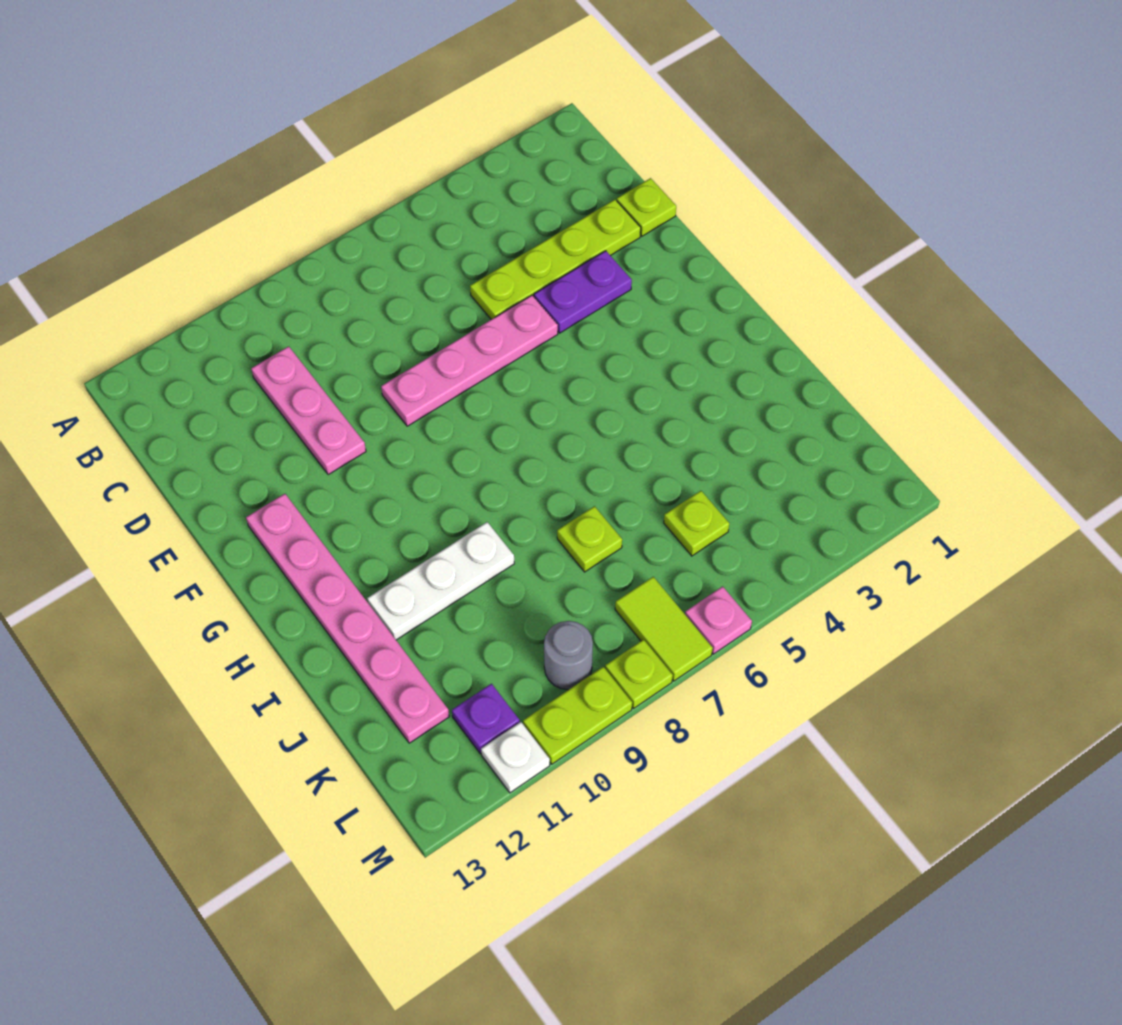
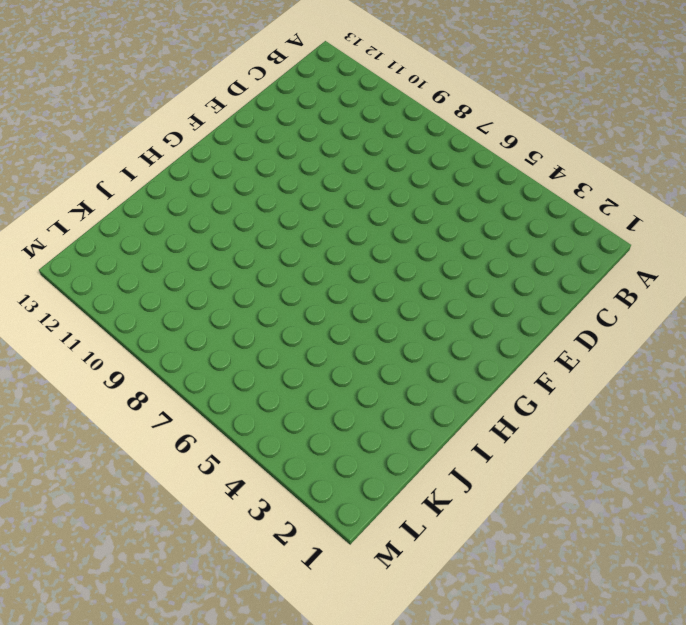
none -> pink 1x3 plate [251,346,366,475]
none -> lime 1x1 plate [617,178,676,236]
none -> lime 1x4 plate [470,200,641,319]

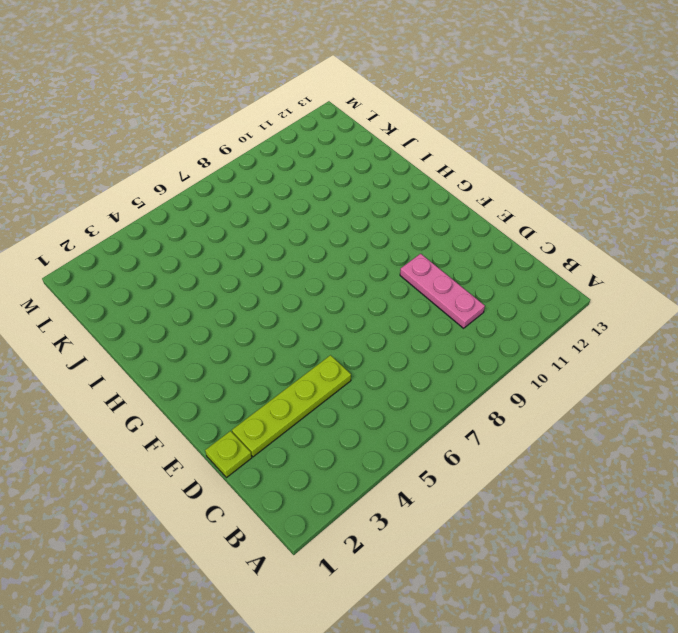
none -> purple 1x2 plate [534,251,632,333]
none -> pink 1x4 plate [381,295,558,426]
none -> pink 1x6 plate [246,494,449,743]

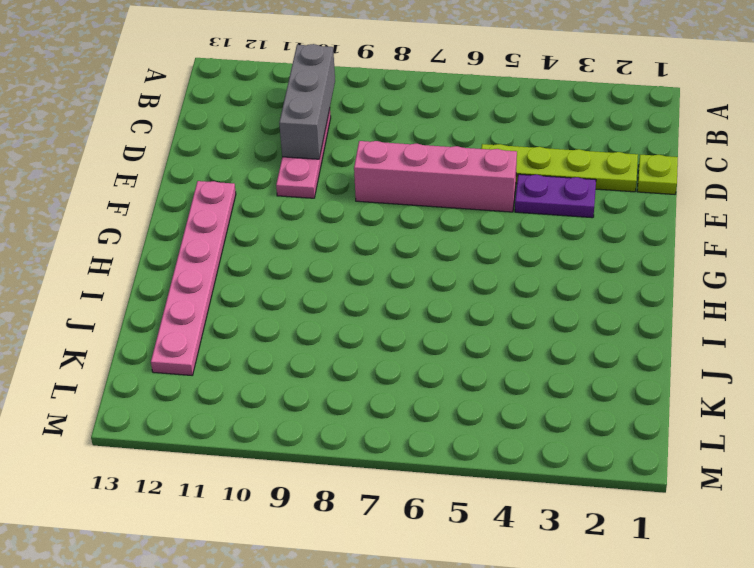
grey 1x3 brick [279,44,335,159] -> none
pink 1x4 brick [354,141,517,212] -> pink 1x4 plate [381,295,558,426]
none -> white 1x3 plate [367,522,514,640]
none -> lime 1x1 plate [557,506,622,572]
none -> lime 1x1 plate [664,491,729,556]

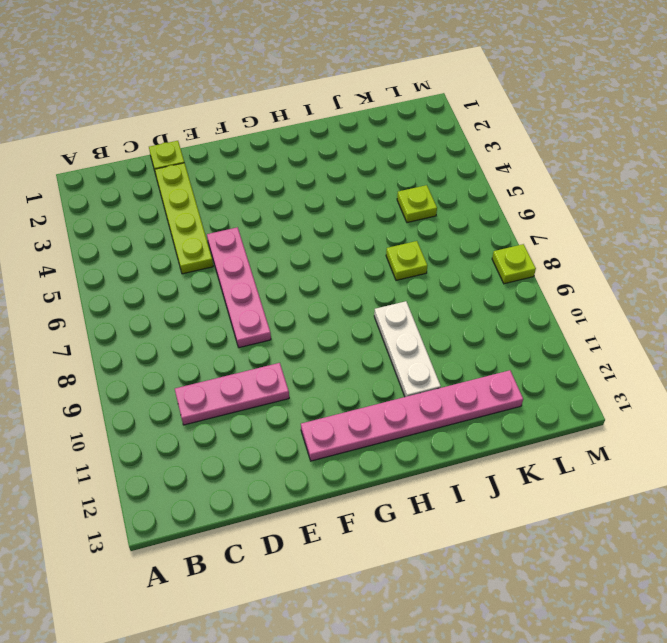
none -> purple 1x2 plate [534,251,632,333]
none -> lime 1x2 tile [615,577,713,681]
none -> grey 1x1 round brick [544,621,593,690]

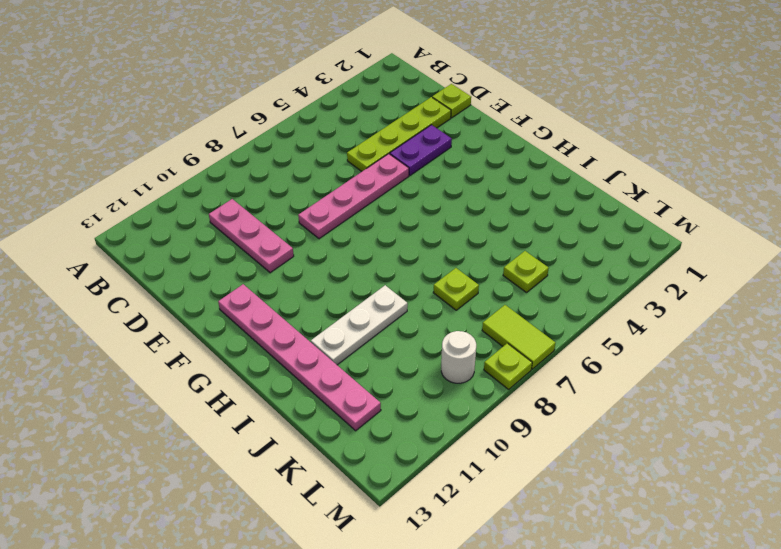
white 1x1 round brick [441,331,476,383] -> grey 1x1 round brick [544,621,593,690]
none -> purple 1x1 plate [452,684,520,754]
none -> pink 1x1 plate [685,586,752,654]
none -> lime 1x2 plate [523,667,632,764]

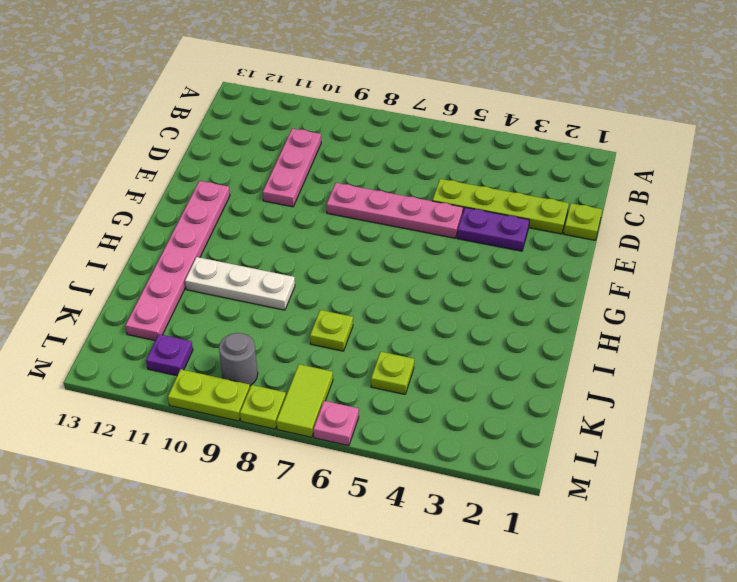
none -> white 1x1 plate [481,722,550,793]

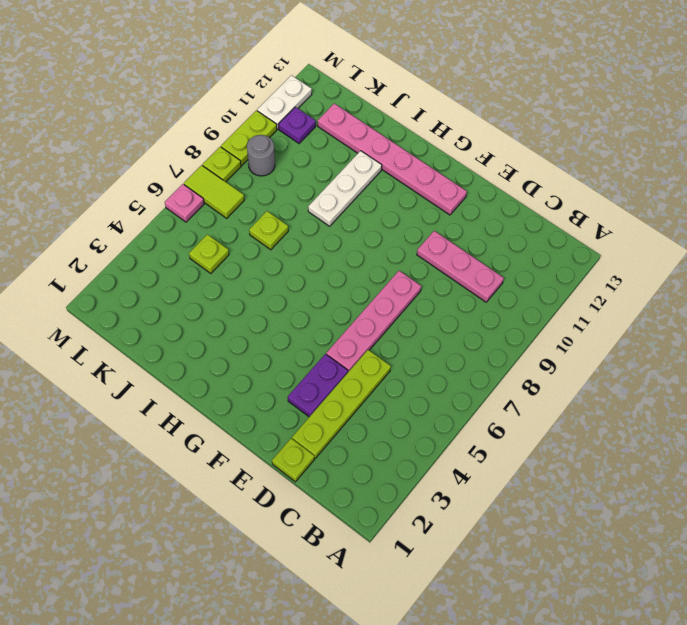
white 1x2 plate [257,75,312,129] -> white 1x1 plate [481,722,550,793]

